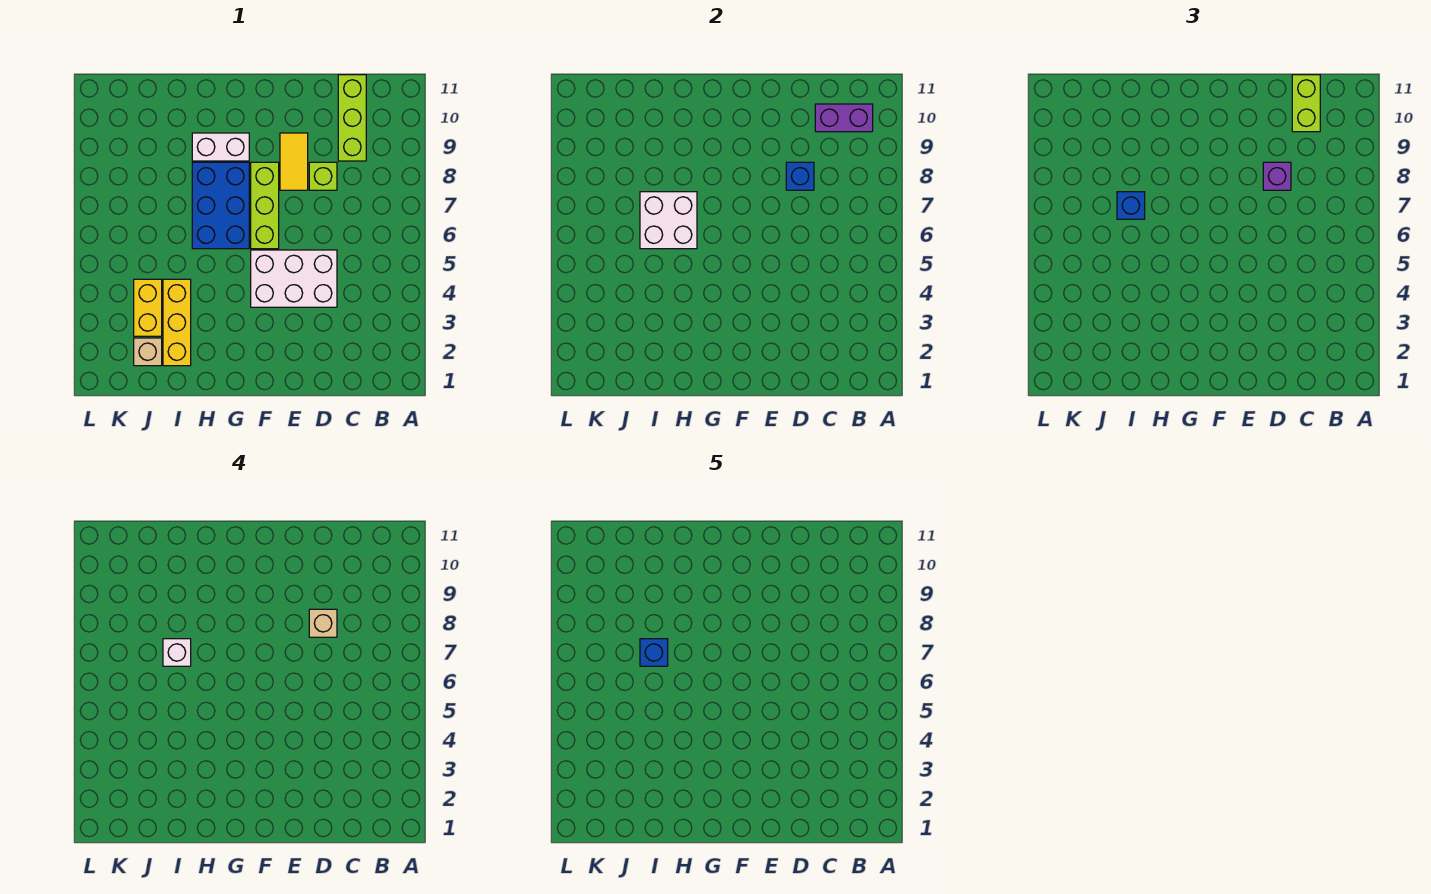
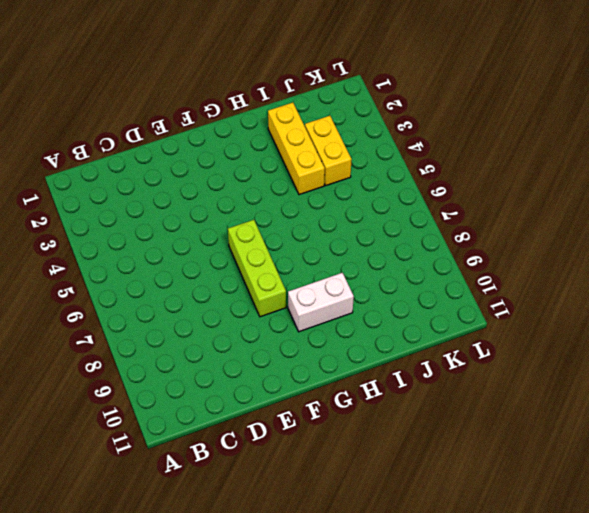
none -> lime 1x3 brick [338,75,366,161]
none -> white 2x3 brick [251,250,337,307]
none -> lime 1x1 brick [309,162,337,190]

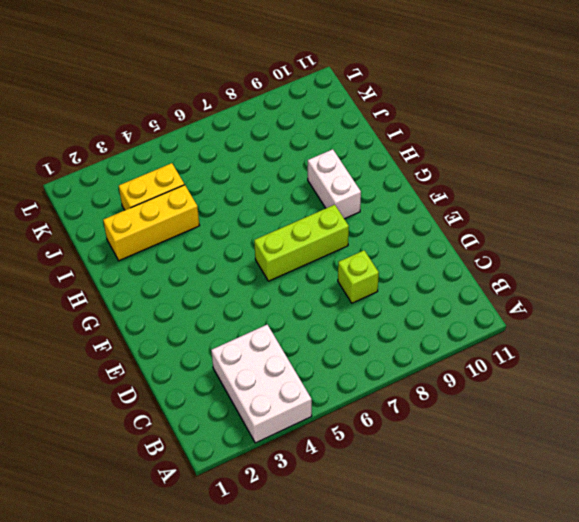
white 2x3 brick [211,325,312,443] -> white 2x3 brick moved to [251,250,337,307]
none -> lime 1x3 brick [338,75,366,161]
none -> yellow 1x2 tile [280,133,308,190]
none -> blue 2x3 brick [192,162,249,249]

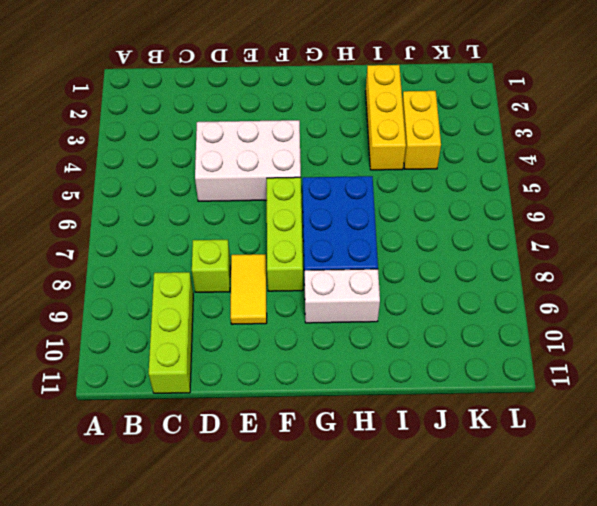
none -> tan 1x1 brick [134,338,162,366]
none -> purple 1x2 brick [815,104,873,132]
none -> blue 1x1 brick [786,162,814,190]

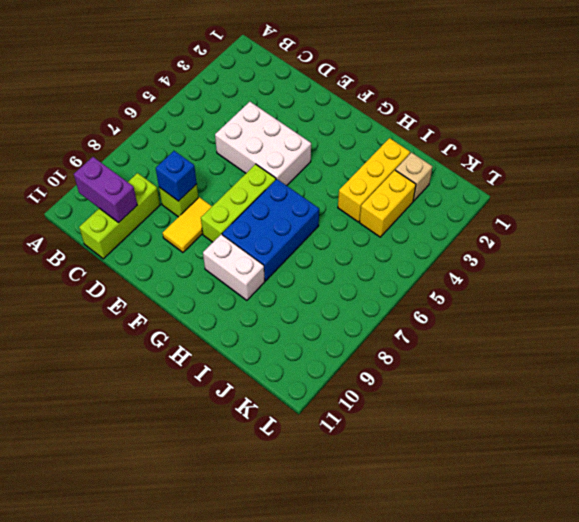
none -> white 2x2 brick [640,192,697,249]
none -> lime 1x2 brick [1292,75,1320,132]
none -> purple 1x1 brick [1263,162,1291,190]

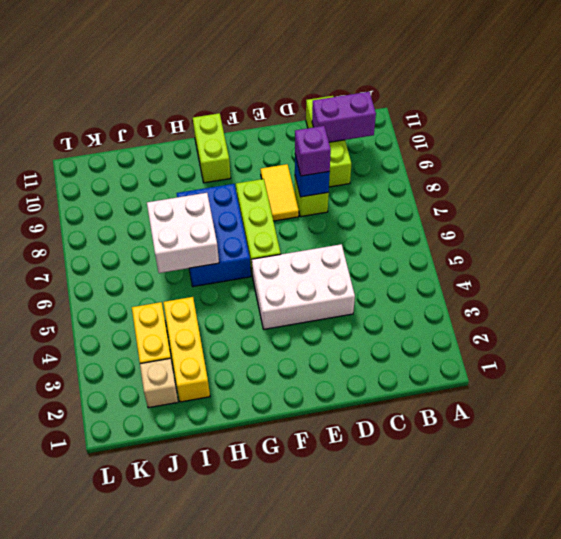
lime 1x2 brick [193,113,231,183] -> lime 1x2 brick moved to [1292,75,1320,132]
none -> white 1x2 brick [192,133,249,161]
none -> blue 1x1 brick [1117,192,1145,219]
none -> tan 1x1 brick [309,609,337,637]

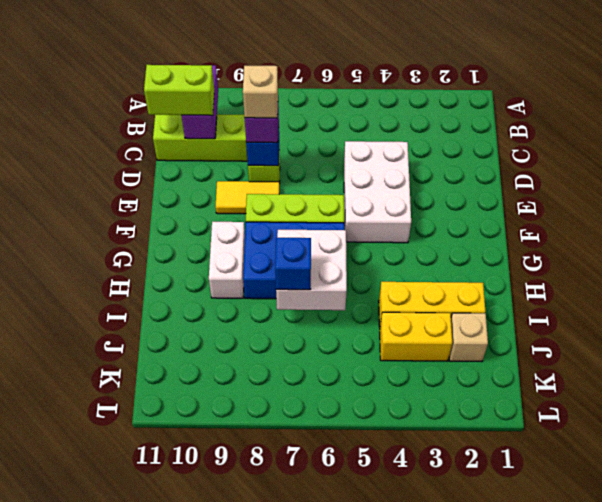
none -> white 1x1 brick [163,639,191,666]
none -> blue 1x1 brick [640,639,668,666]

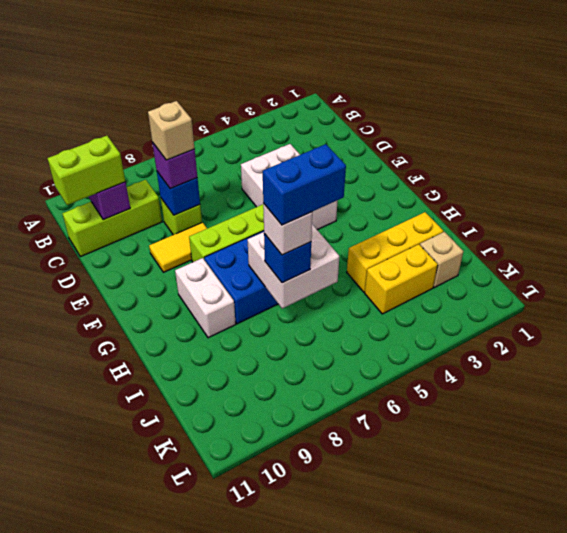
blue 1x2 brick [263,144,346,225] -> blue 1x1 brick [640,639,668,666]

